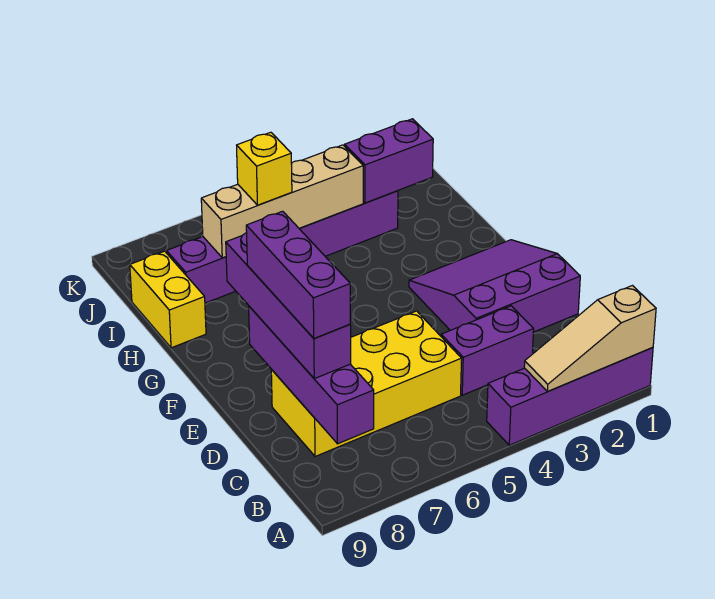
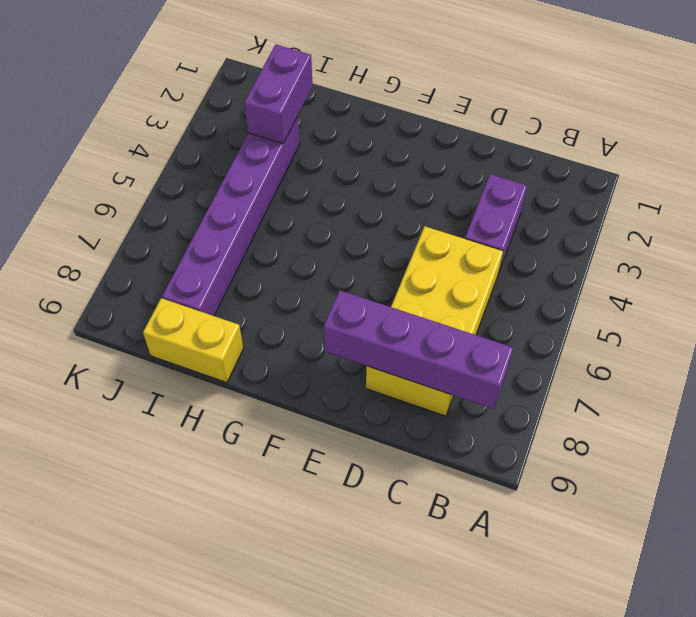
none -> purple 1x4 brick [487,348,653,445]
none -> purple 3x3 slope [409,240,580,332]
none -> tan 1x3 slope [524,286,656,391]

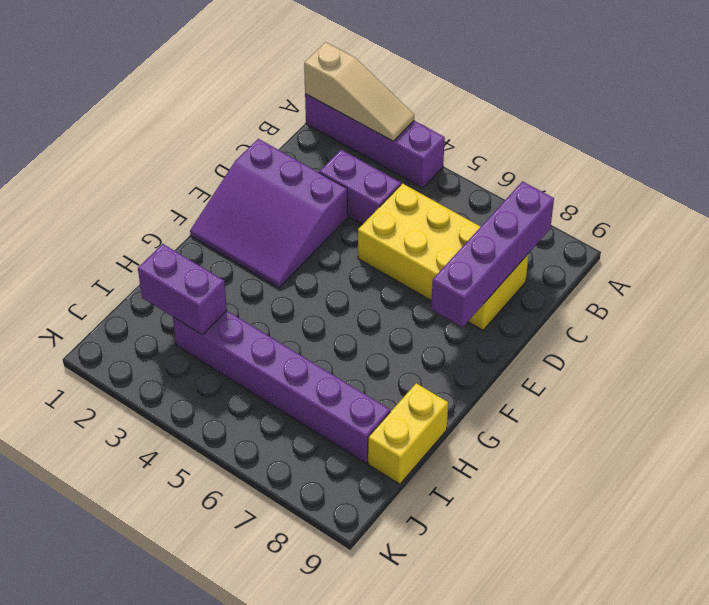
none -> tan 1x4 brick [201,145,363,258]
none -> purple 1x4 brick [226,233,351,379]
none -> yellow 1x1 brick [237,132,292,205]

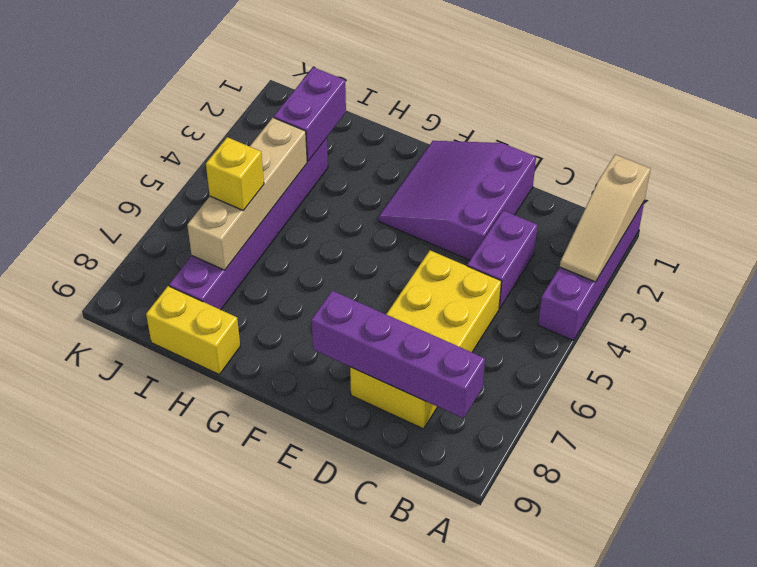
none -> purple 1x4 brick [226,233,351,379]
none -> purple 1x3 brick [246,211,350,339]

